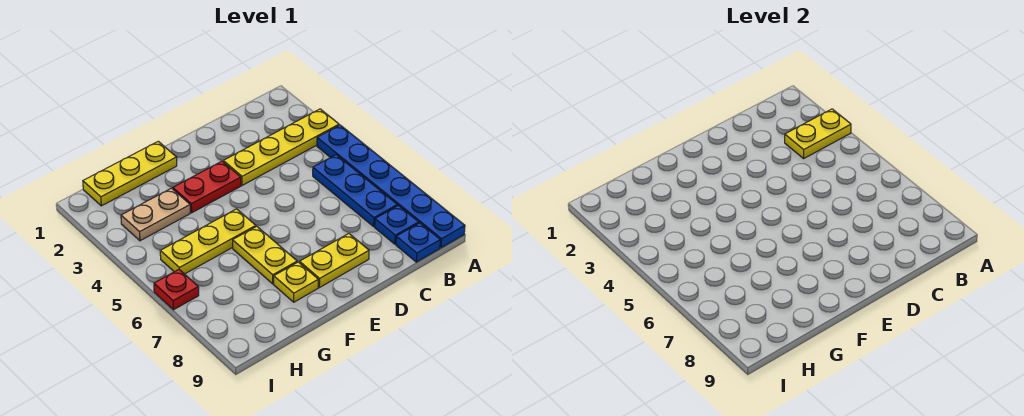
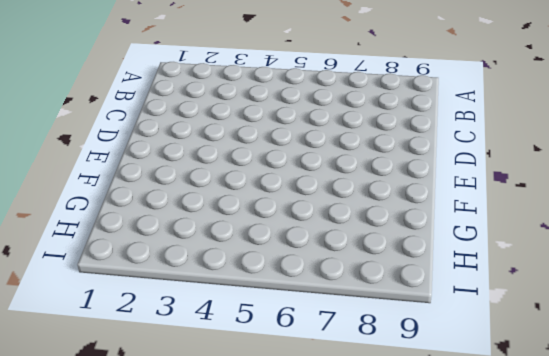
none -> yellow 1x4 plate [223,109,339,185]
none -> blue 1x6 plate [317,125,465,248]
none -> blue 1x3 plate [313,155,397,226]

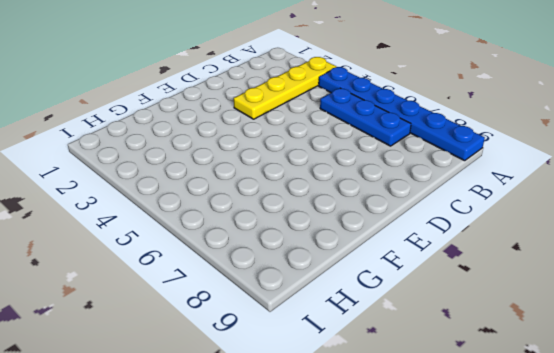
none -> blue 1x1 plate [375,206,419,244]
none -> blue 1x1 plate [396,223,440,262]
none -> yellow 1x2 plate [300,234,369,288]

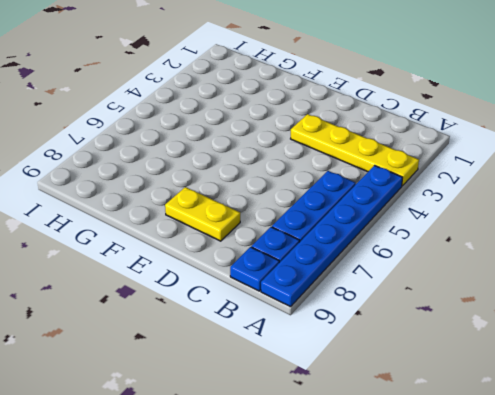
none -> red 1x2 plate [173,161,241,213]
none -> yellow 1x3 plate [83,141,177,206]
none -> yellow 1x3 plate [160,209,256,274]

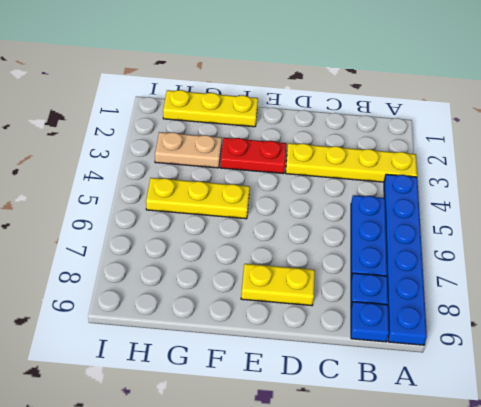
none -> yellow 1x2 plate [233,226,297,284]
none -> yellow 1x1 plate [274,262,318,302]
none -> red 1x1 plate [154,270,199,310]

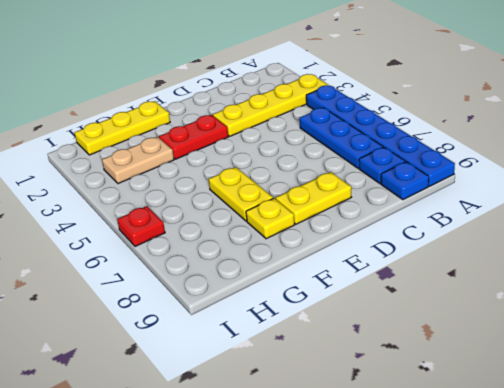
none -> yellow 1x3 plate [160,209,256,274]
none -> yellow 1x2 plate [785,109,851,158]

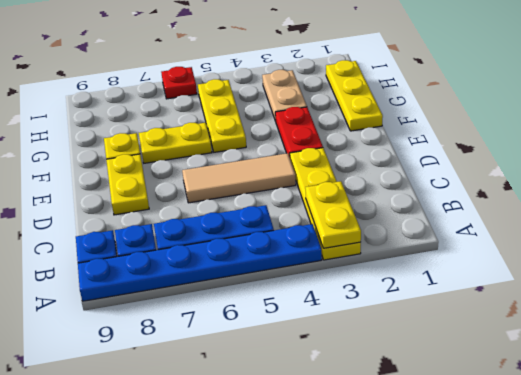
tan 1x3 tile [182,153,296,203] -> none

